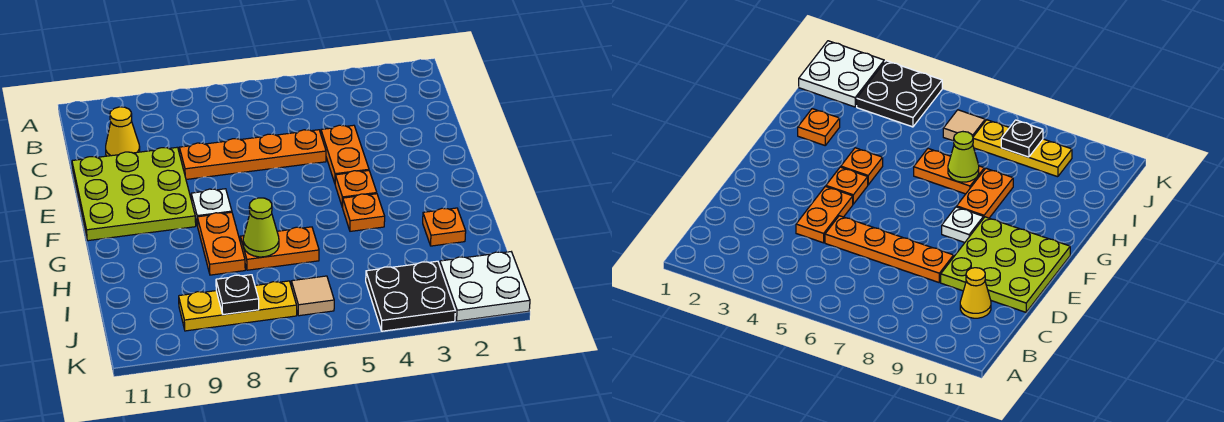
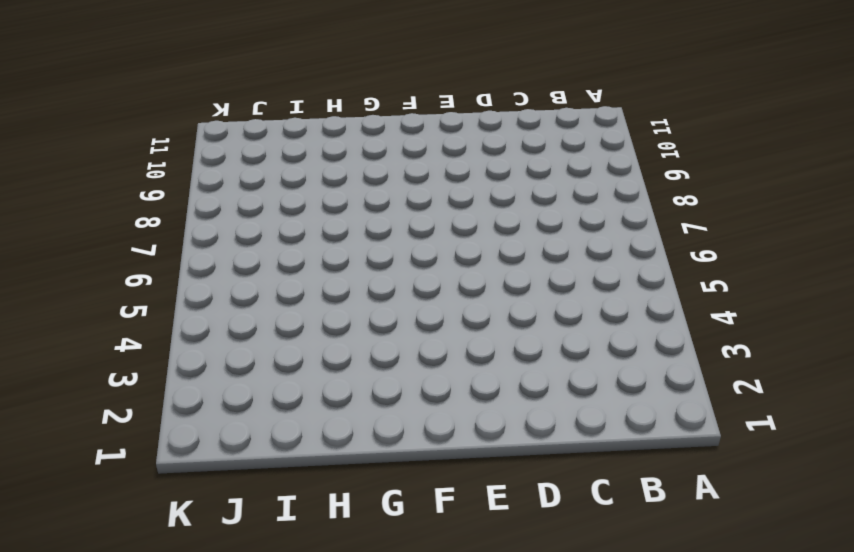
none -> yellow 1x1 cone [106,107,140,156]
none -> orange 1x2 plate [321,125,369,183]
none -> orange 1x4 plate [179,130,326,179]

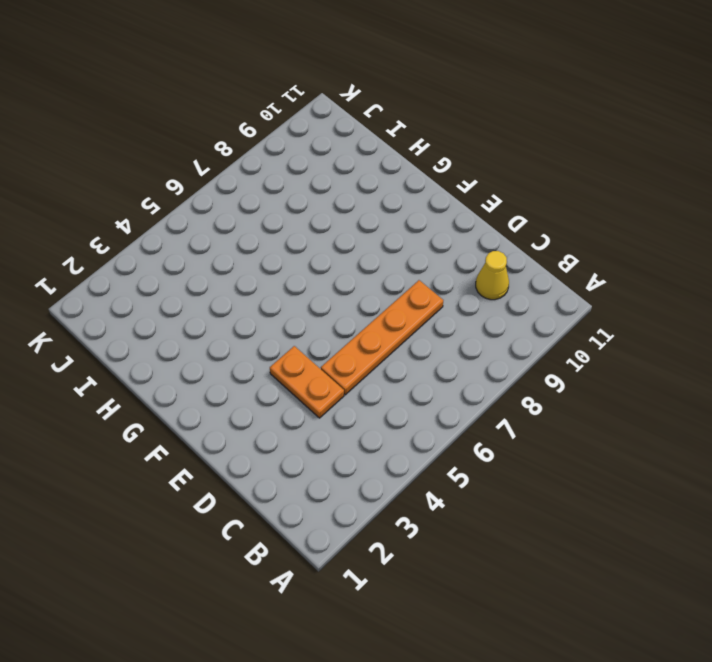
none -> lime 3x3 plate [72,147,196,241]
none -> orange 1x1 plate [335,171,377,207]
none -> white 1x1 plate [191,189,232,226]

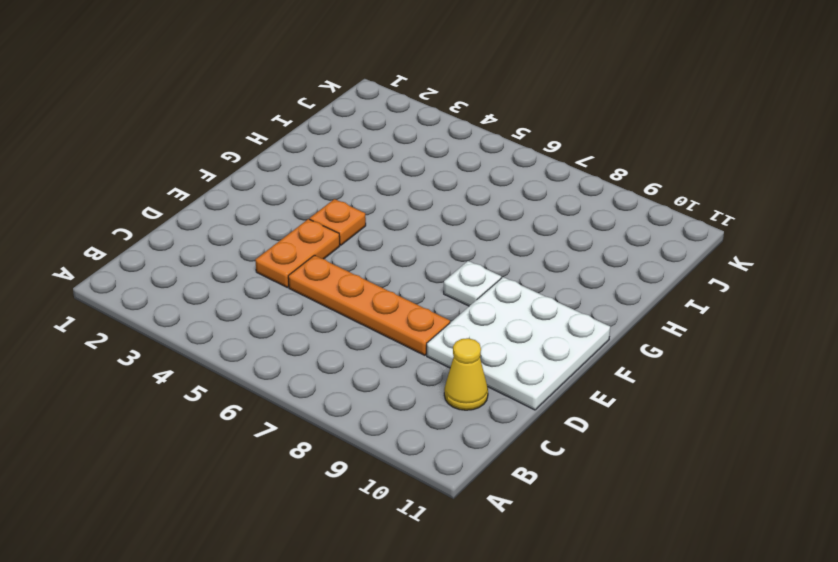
white 3x3 plate [427,277,610,410] -> lime 3x3 plate [72,147,196,241]
none -> orange 1x1 plate [342,194,385,231]
none -> orange 1x2 plate [197,212,245,275]
none -> orange 1x1 plate [423,208,466,246]

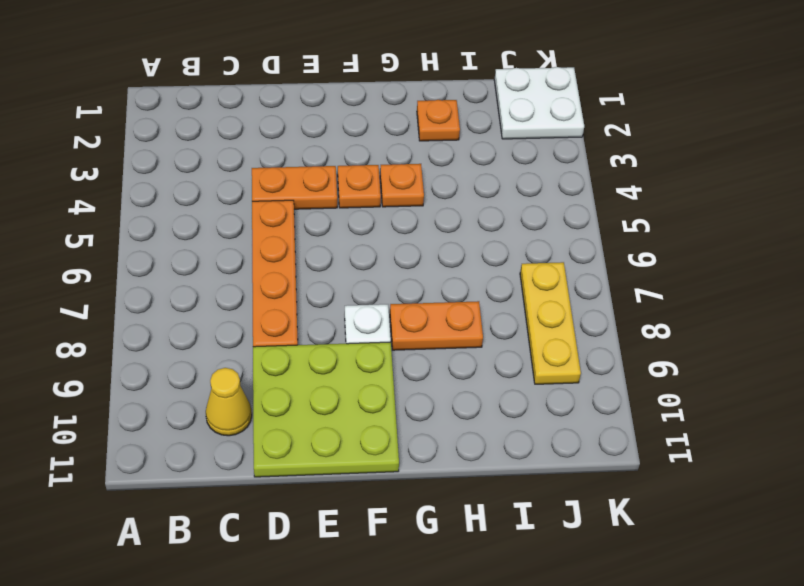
none -> orange 1x2 plate [240,227,319,270]
none -> black 2x2 plate [366,261,455,331]
none -> tan 1x1 tile [291,276,334,316]

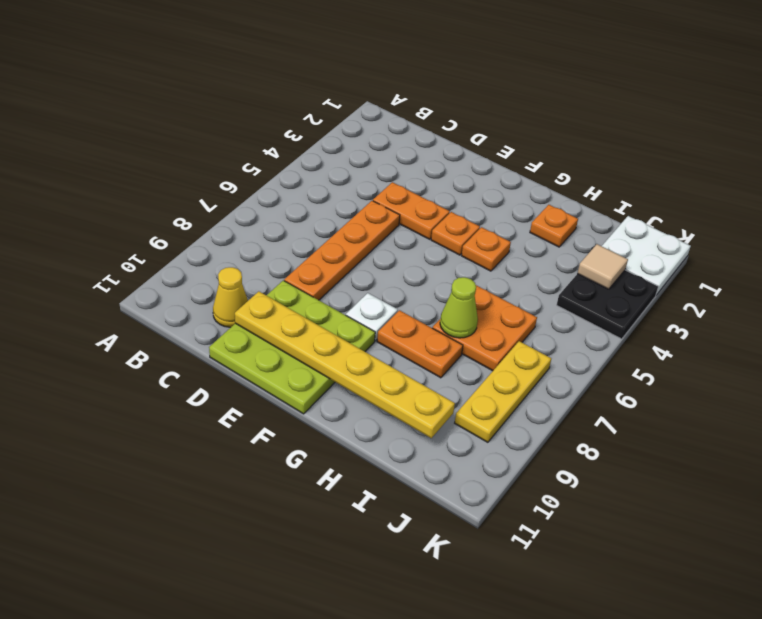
yellow 1x6 plate [235,291,455,438] -> none
orange 2x2 plate [433,285,537,371] -> orange 1x2 plate [240,227,319,270]
tan 1x1 tile [577,244,628,289] -> tan 1x1 tile moved to [291,276,334,316]
none -> black 1x1 plate [216,275,259,314]

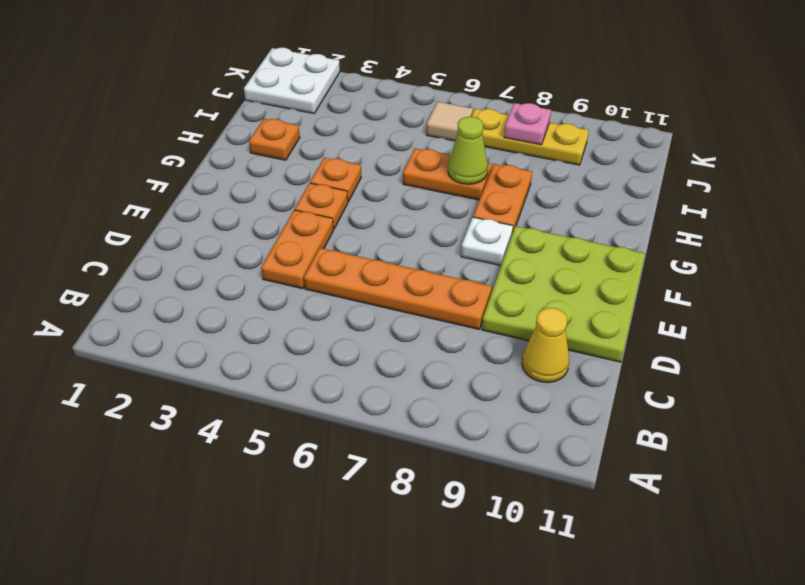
pink 1x1 plate [504,103,551,145] -> black 1x1 plate [216,275,259,314]
none -> black 2x2 plate [366,261,455,331]

